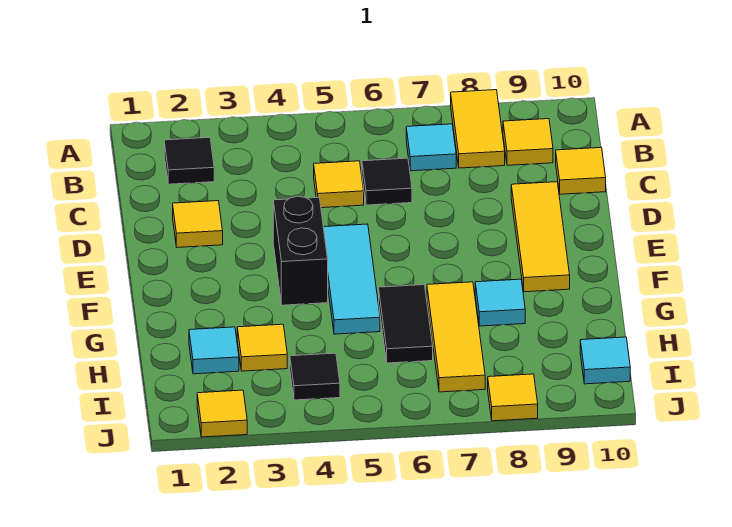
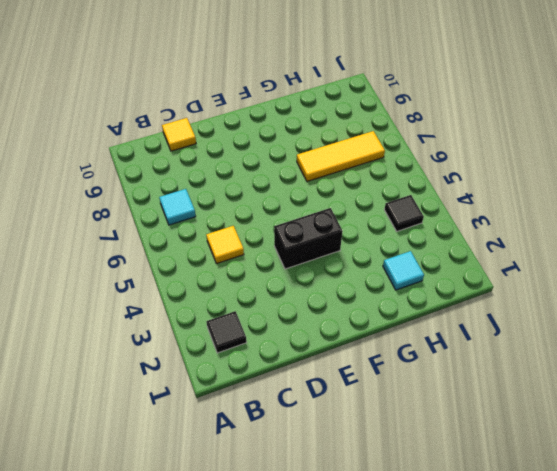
none -> yellow 1x2 tile [451,90,505,168]
none -> yellow 1x1 tile [503,119,553,165]
none -> black 1x1 tile [362,158,412,205]

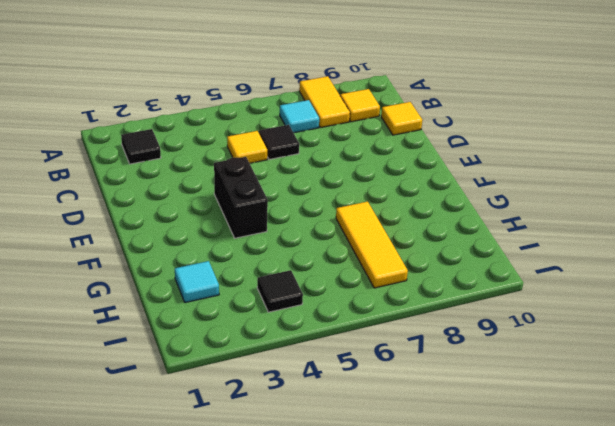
none -> yellow 1x1 tile [173,201,223,247]
none -> yellow 1x3 tile [511,182,570,292]
none -> cyan 1x3 tile [323,224,380,334]

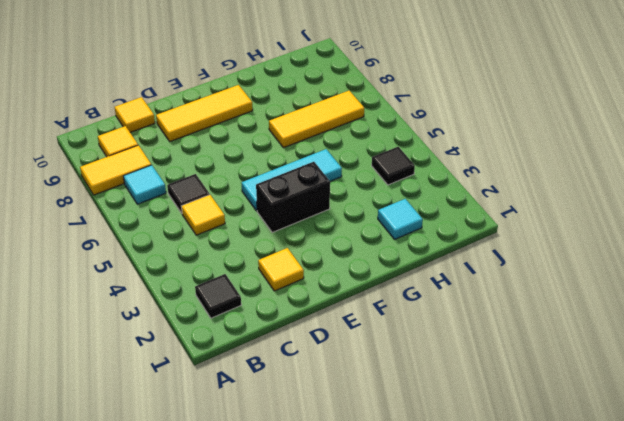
none -> black 1x2 tile [379,285,433,363]
none -> cyan 1x1 tile [475,279,525,326]
none -> yellow 1x1 tile [237,324,287,371]

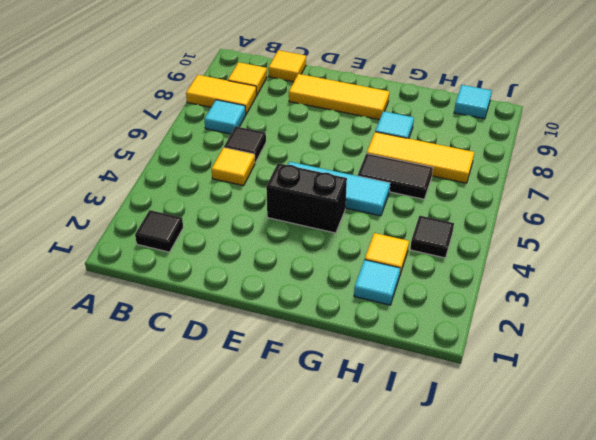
none -> yellow 1x1 tile [173,201,223,247]
none -> yellow 1x1 tile [197,390,247,437]
none -> yellow 1x1 tile [488,374,538,421]

